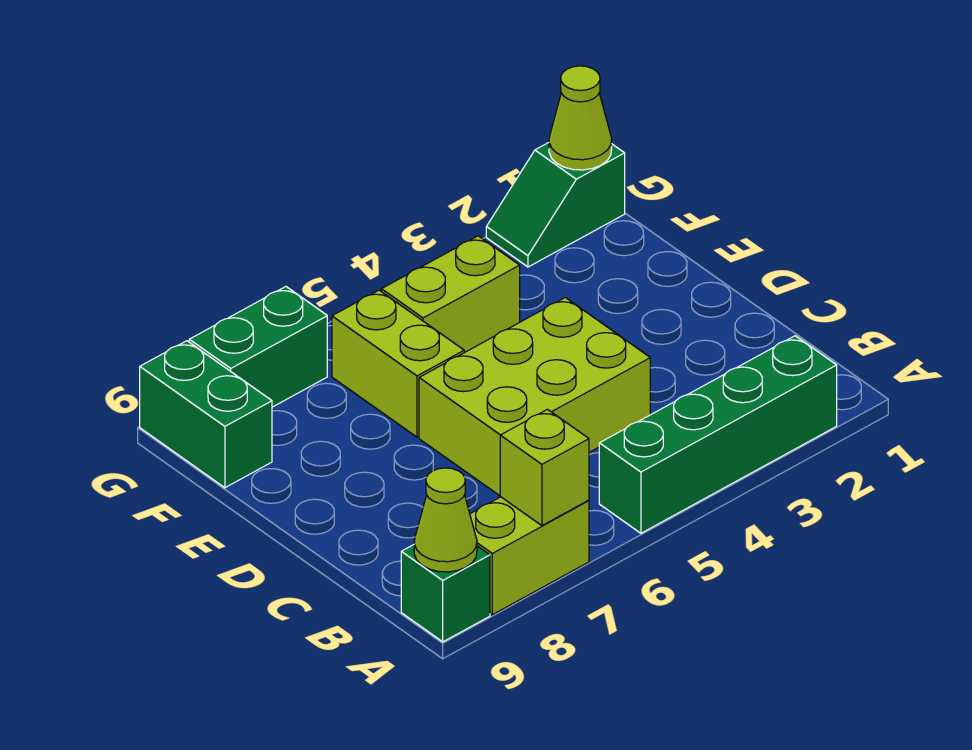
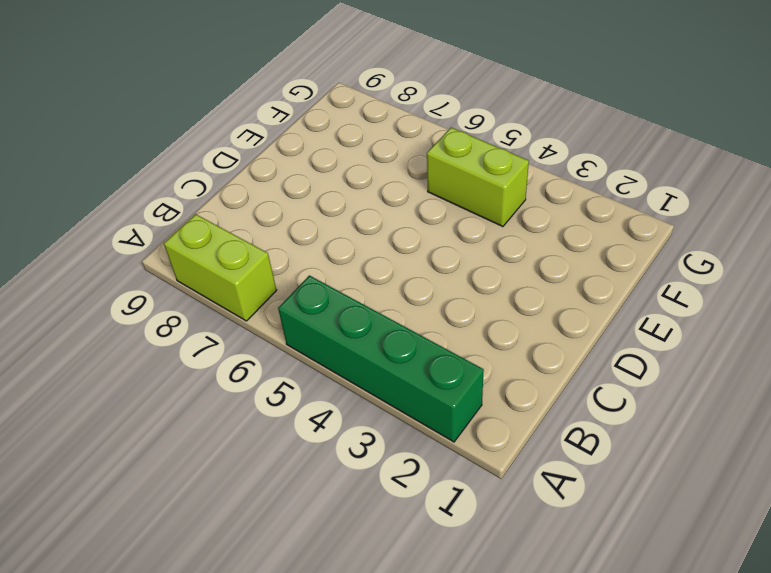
none -> green 1x1 brick [401,545,490,642]
none -> lime 2x3 brick [419,298,650,496]
none -> lime 1x2 brick [332,290,464,437]

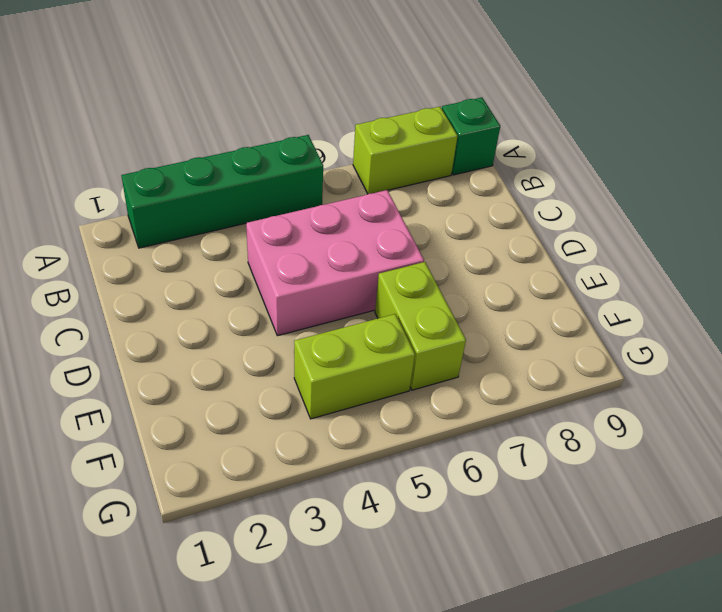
pink 2x3 brick [246,190,424,336] -> lime 2x3 brick [419,298,650,496]
none -> green 1x2 brick [140,341,272,488]
none -> green 1x2 slope [486,143,625,267]
none -> green 1x2 brick [189,287,327,407]

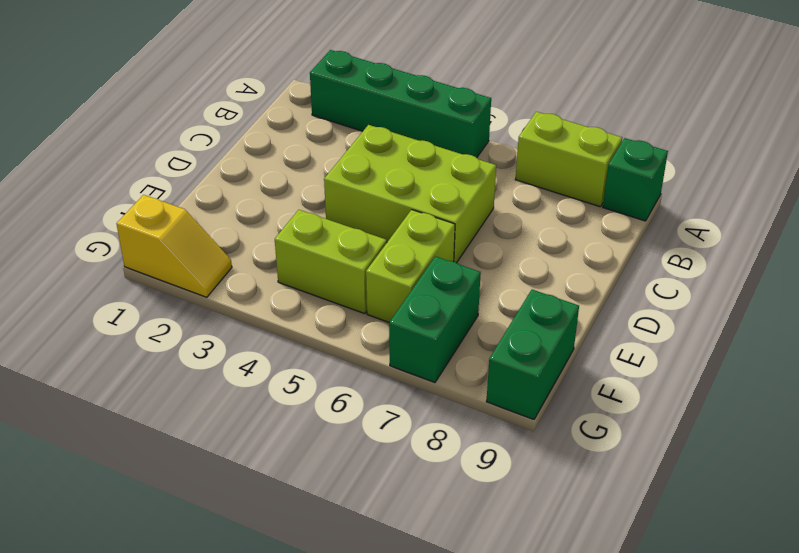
green 1x2 brick [389,256,481,383] -> green 1x2 brick turned to [189,287,327,407]
yellow 1x2 slope [116,195,232,297] -> green 1x2 slope [486,143,625,267]
none -> lime 1x1 brick [500,409,589,526]
none -> lime 1x1 cone [414,468,477,572]
none -> lime 1x1 cone [549,66,612,170]

